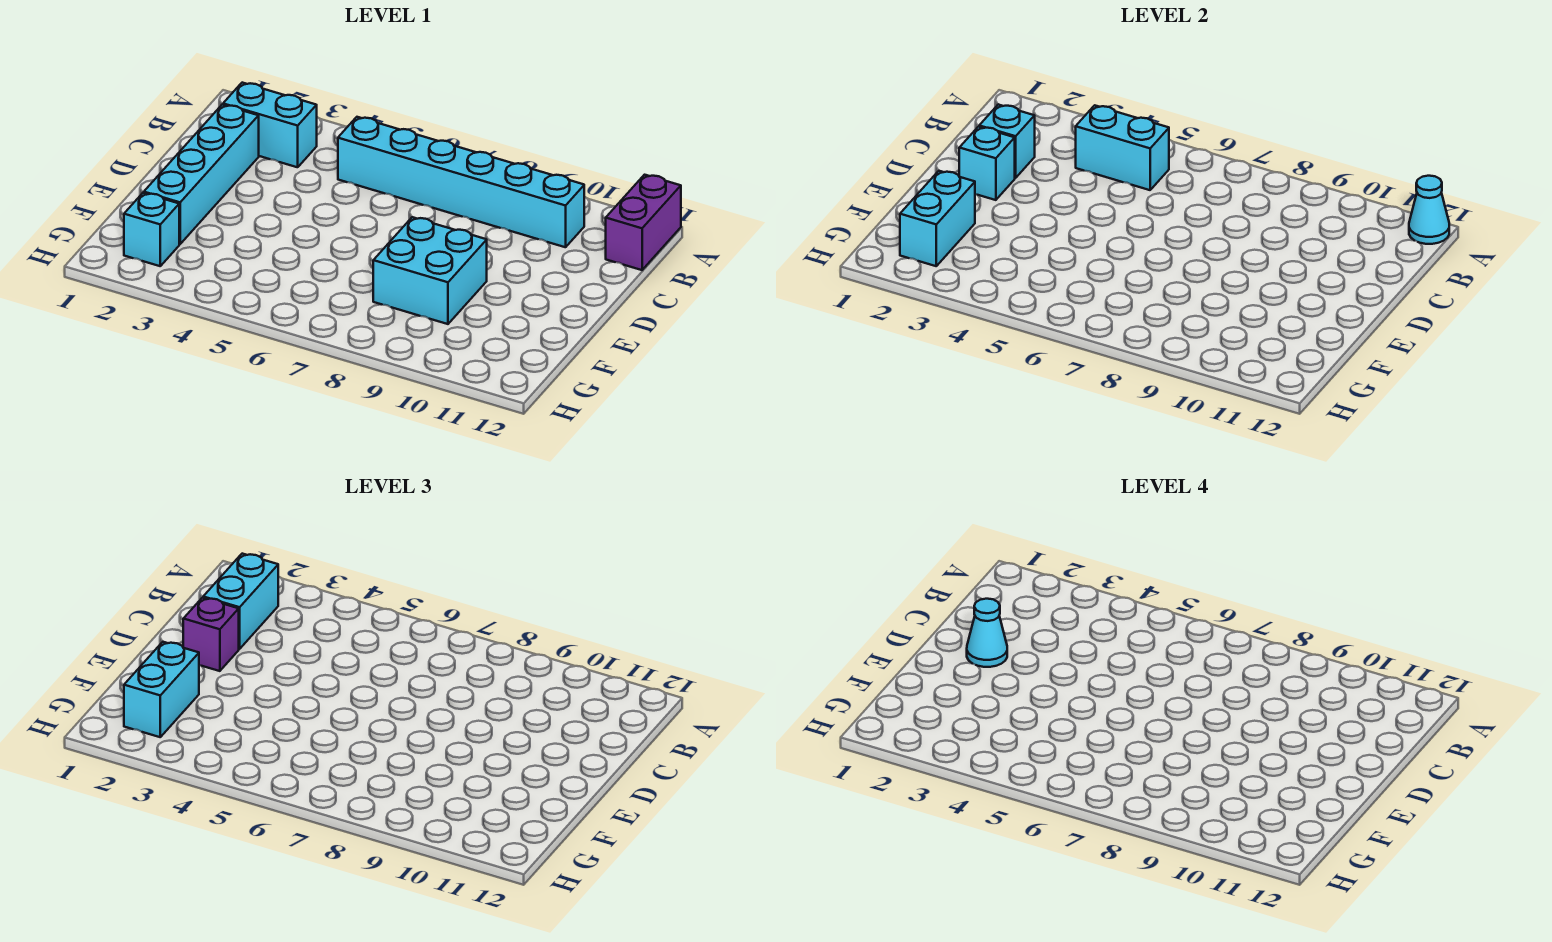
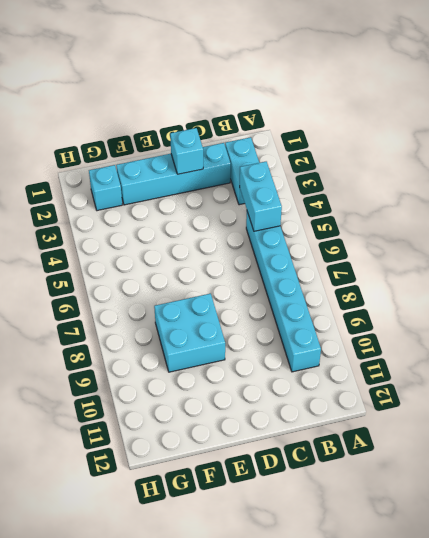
none -> purple 1x2 brick [606,175,681,270]
none -> cyan 1x1 cone [1409,176,1449,244]
none -> cyan 1x1 brick [979,104,1035,178]

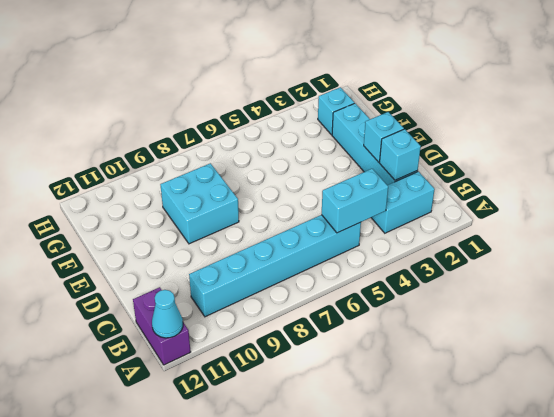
none -> cyan 1x2 brick [900,171,975,266]
none -> cyan 1x2 brick [203,554,278,649]
none -> purple 1x1 brick [183,598,239,671]

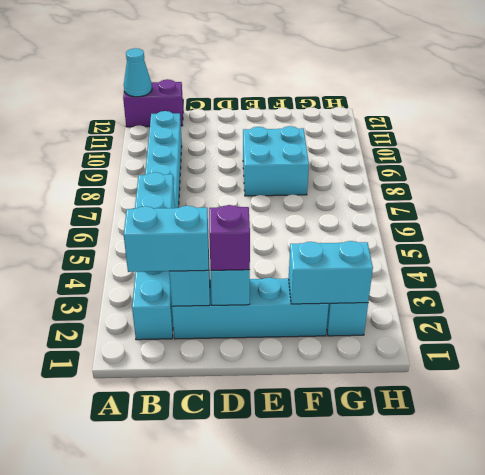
none -> cyan 1x2 brick [124,642,199,737]
none -> cyan 1x1 cone [967,599,1007,667]

